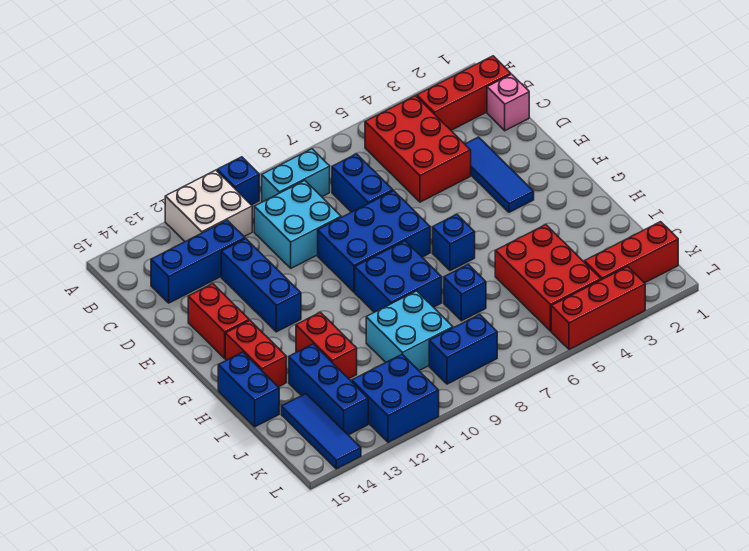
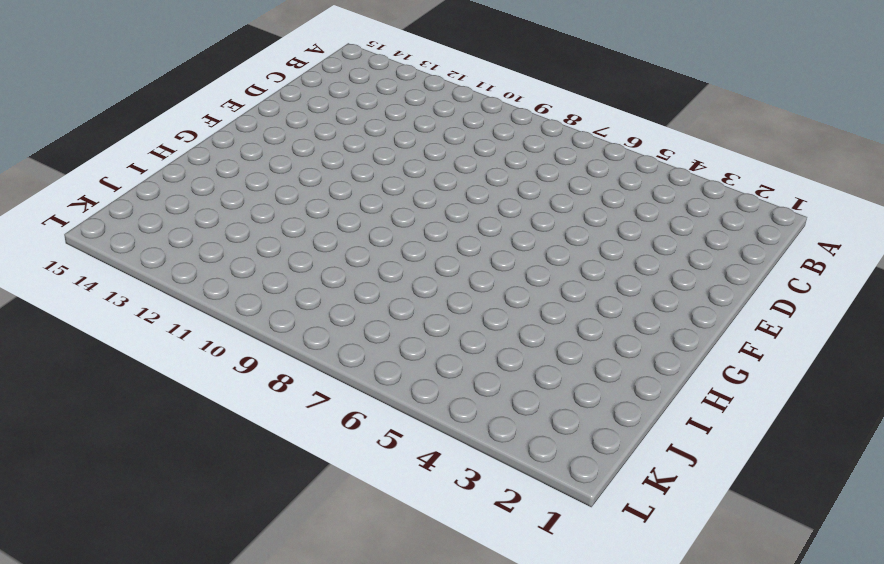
none -> blue 1x1 brick [217,157,259,205]
none -> white 2x2 brick [165,170,252,242]
none -> red 1x3 brick [417,56,511,130]

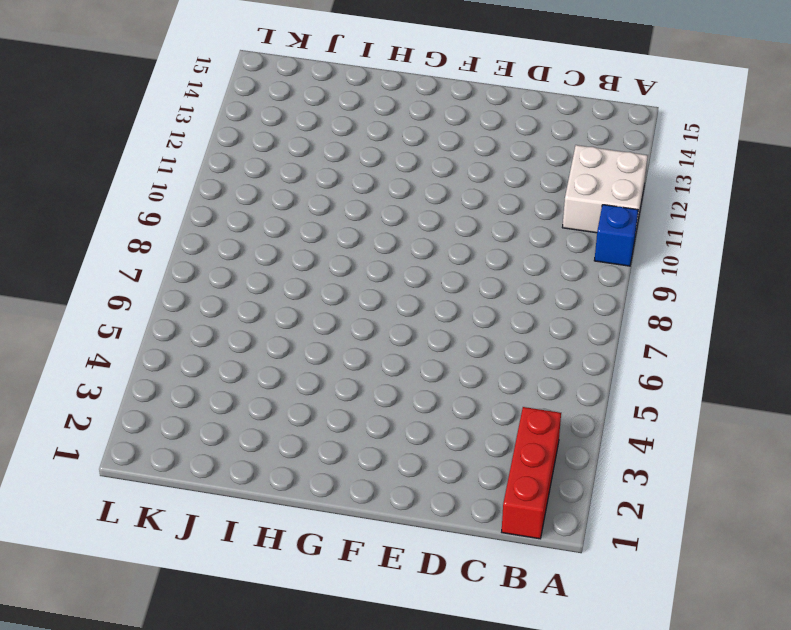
none -> red 2x3 brick [365,96,471,202]
none -> cyan 1x2 brick [262,149,330,202]
none -> pink 1x1 brick [487,74,529,131]

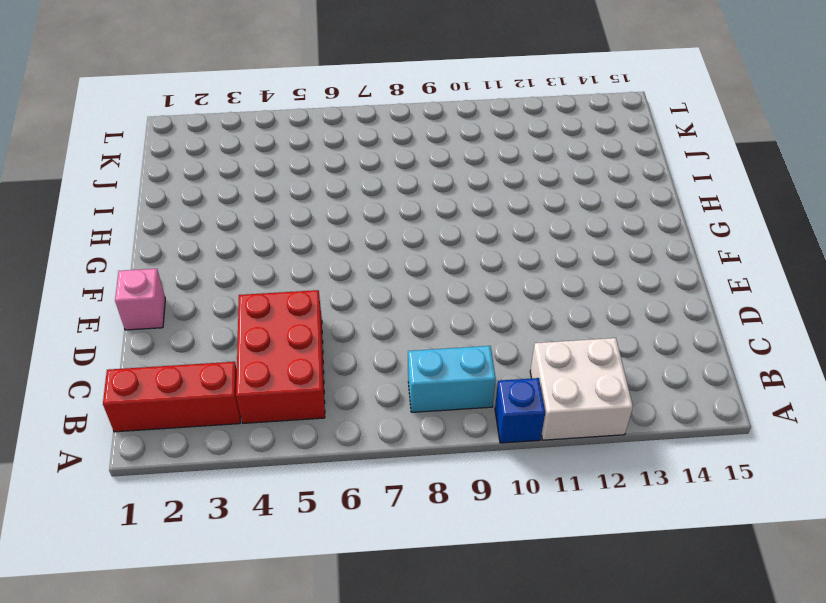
pink 1x1 brick [115,269,165,330] -> pink 1x1 brick moved to [487,74,529,131]
none -> blue 1x2 brick [332,154,393,212]
none -> cyan 2x2 brick [254,180,341,268]
none -> blue 1x3 brick [151,220,245,303]

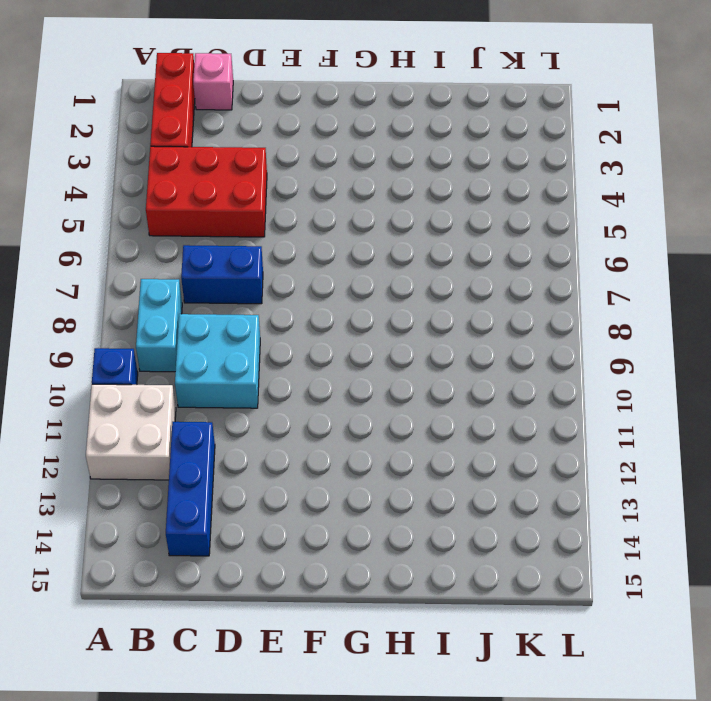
none -> blue 1x3 tile [465,137,534,212]
none -> blue 1x3 brick [221,239,301,332]
none -> blue 2x3 brick [318,191,430,292]

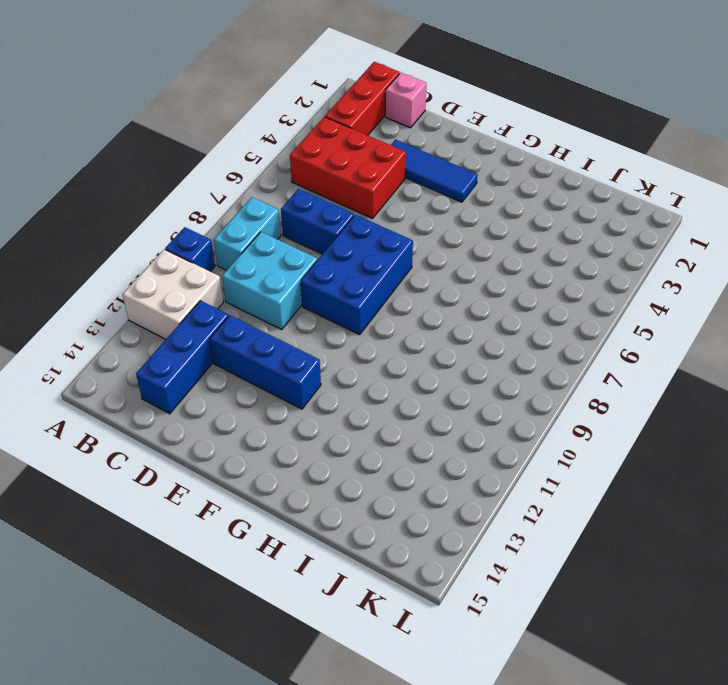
none -> red 1x2 brick [188,284,249,358]
none -> blue 1x1 brick [432,214,475,271]
none -> blue 2x2 brick [355,241,442,312]

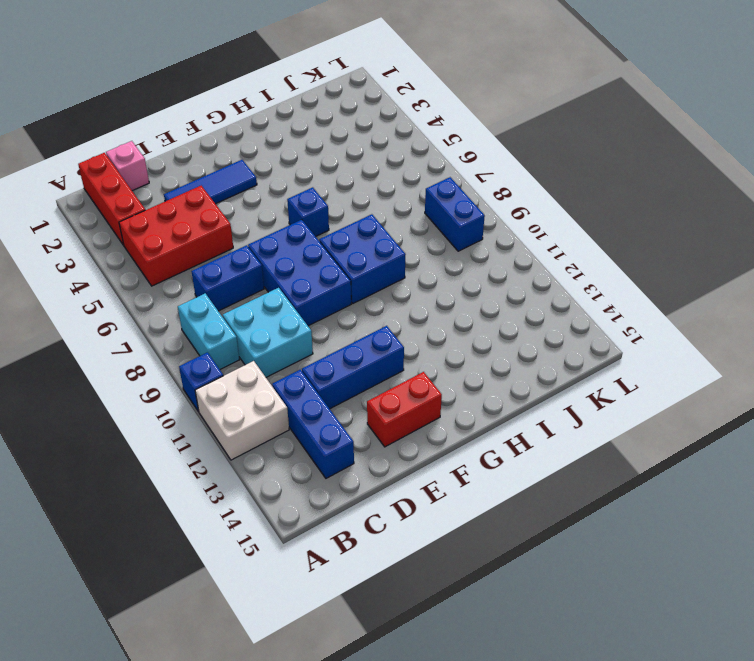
none -> red 1x2 brick [225,320,286,387]
none -> red 1x2 brick [296,312,357,379]
none -> blue 1x2 brick [218,352,279,427]

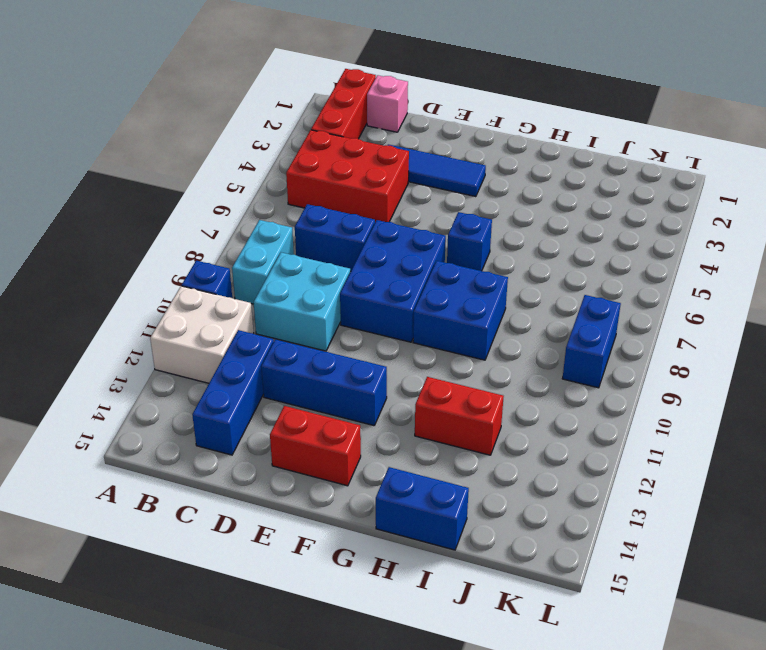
none -> red 1x2 brick [225,320,286,387]
none -> red 2x3 brick [495,225,601,331]
none -> blue 1x1 brick [444,264,486,321]

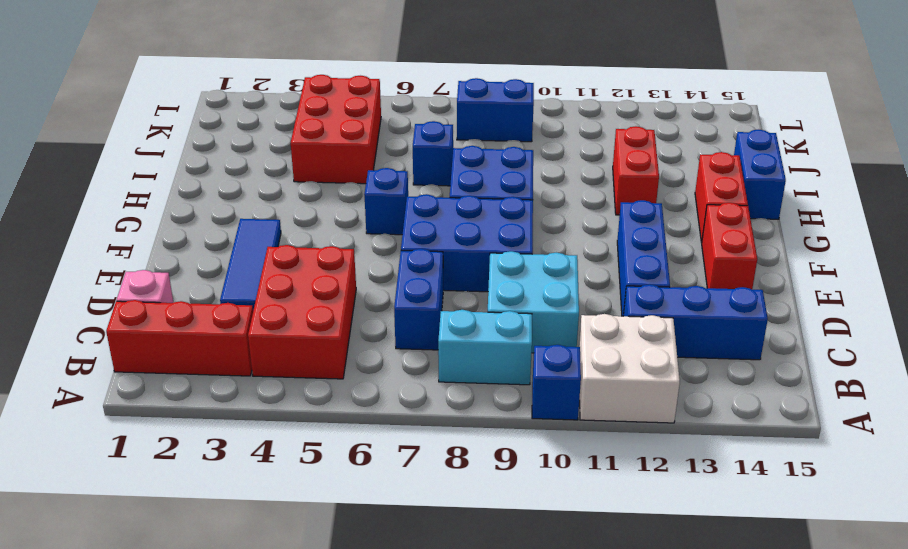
none -> cyan 2x2 brick [366,291,453,370]
none -> blue 1x3 brick [289,344,368,435]
none -> blue 1x3 tile [281,394,361,469]

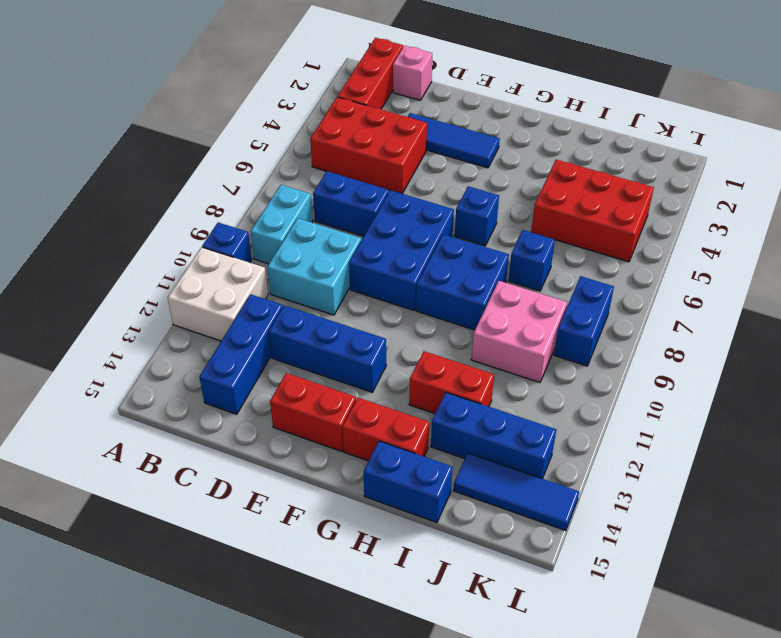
pink 2x2 brick [471,281,567,382] -> cyan 2x2 brick [366,291,453,370]
none -> red 1x3 brick [584,222,678,283]
none -> blue 2x2 brick [352,354,439,442]
none -> red 1x3 brick [551,267,645,349]

